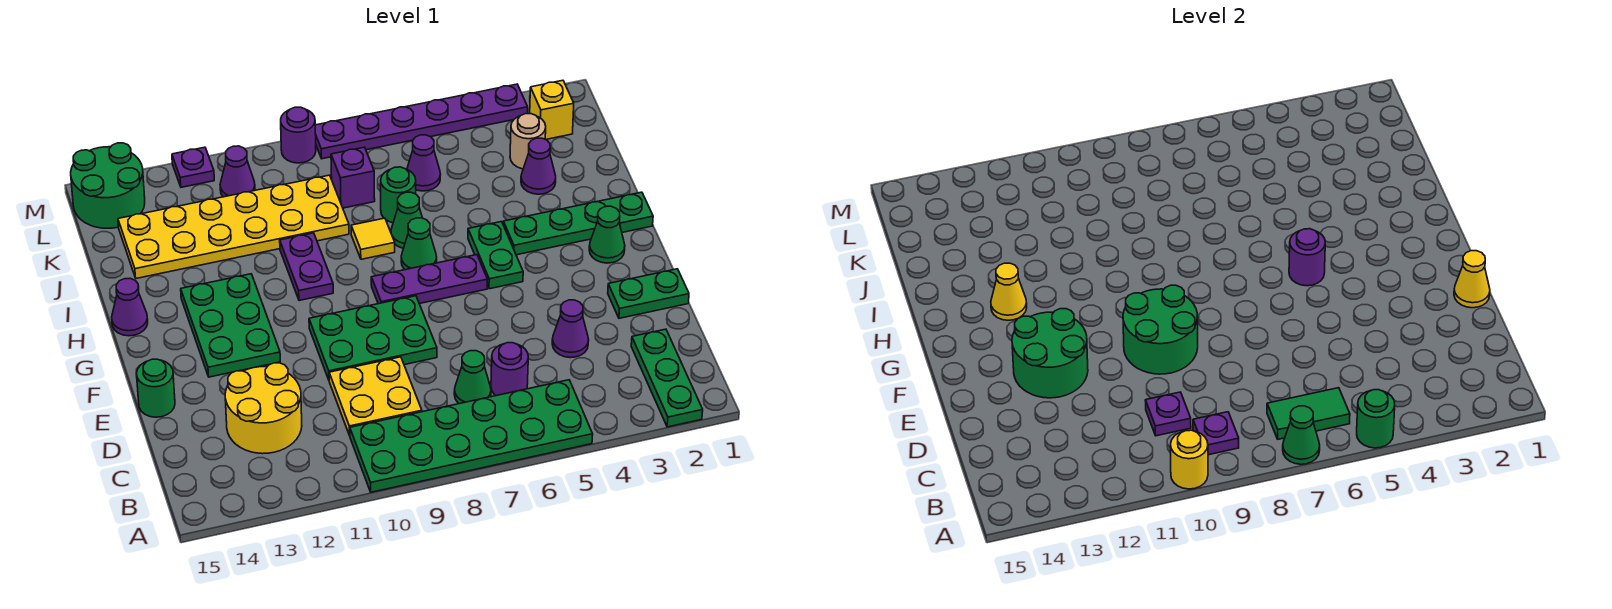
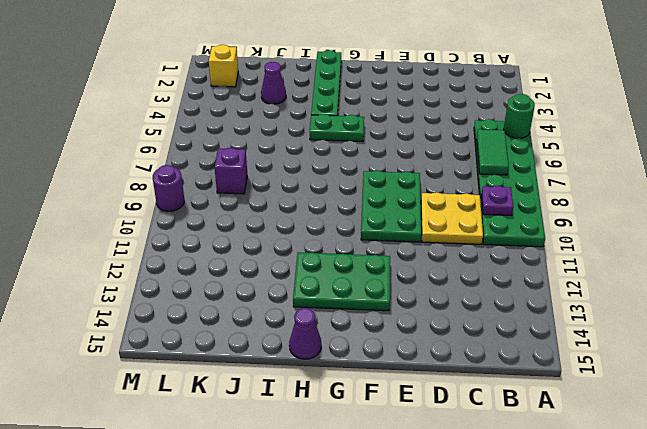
none -> green 1x3 plate [631,329,703,427]
none -> purple 1x1 round brick [491,343,528,396]
none -> green 1x1 cone [454,351,491,404]
none -> yellow 2x2 round brick [225,363,302,454]

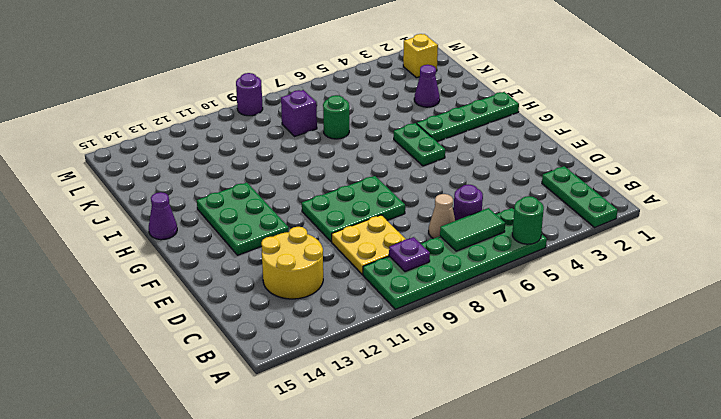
tan 1x1 cone [429,194,455,239] -> green 1x1 cone [454,351,491,404]
none -> purple 1x1 cone [552,300,589,358]
none -> green 1x2 plate [608,269,689,318]
none -> green 1x1 round brick [136,359,175,417]
none -> green 1x1 cone [589,206,625,263]

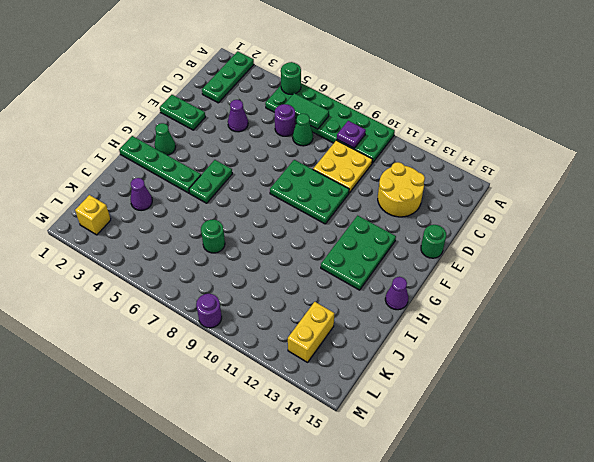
yellow 1x2 brick [288,302,335,362] -> yellow 2x6 plate [118,175,349,278]
none -> purple 1x3 plate [371,255,488,304]
none -> green 1x1 cone [401,218,437,270]
none -> purple 1x2 plate [280,233,333,301]
none -> green 1x1 cone [391,192,422,248]

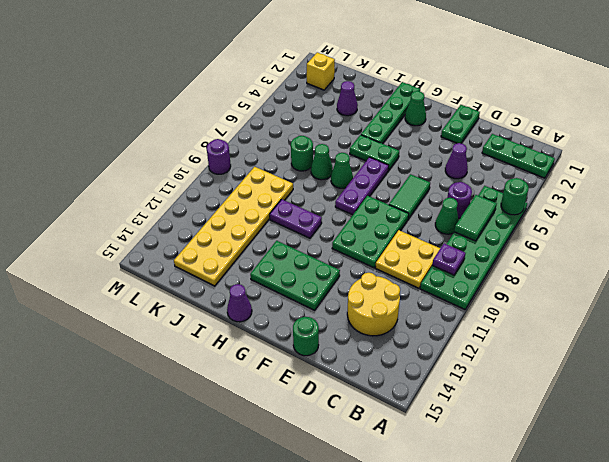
green 1x2 tile [389,174,430,218] -> none
none -> yellow 1x1 tile [351,218,395,259]
none -> tan 1x1 round brick [510,114,546,169]
none -> purple 1x1 cone [407,135,441,191]
none -> purple 1x1 brick [331,147,375,208]

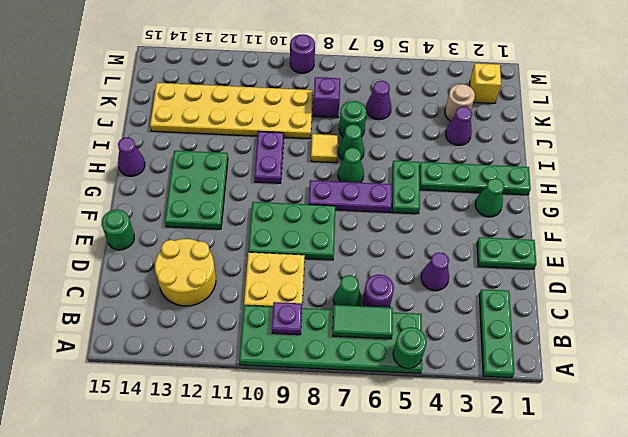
none -> purple 1x1 cone [220,146,255,197]
none -> green 2x2 round brick [71,143,145,228]
none -> purple 1x6 plate [315,84,528,159]
none -> purple 1x1 plate [172,147,214,187]

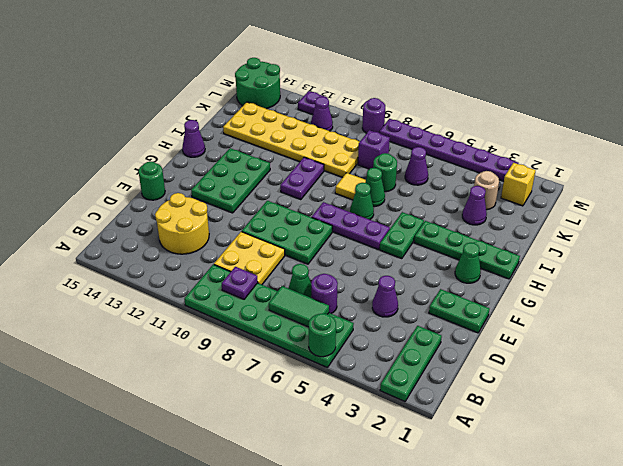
none -> green 1x1 cone [1283,406,1320,464]
none -> yellow 1x1 round brick [1171,430,1208,489]
none -> purple 1x1 plate [1145,392,1191,436]
none -> yellow 1x1 cone [1454,251,1490,308]

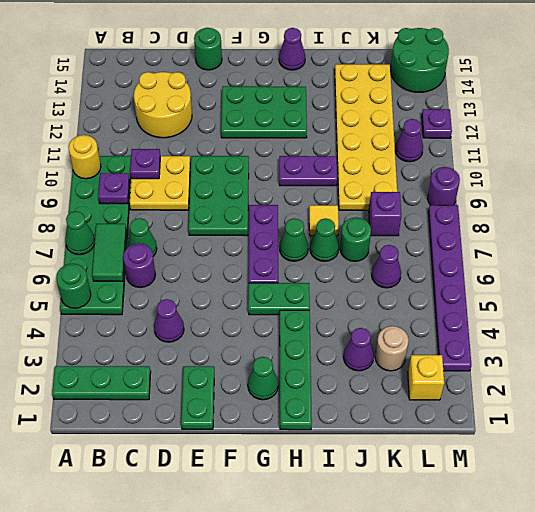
none -> yellow 1x1 cone [1454,251,1490,308]
none -> green 2x2 round brick [1123,285,1198,374]
none -> green 2x2 round brick [1012,309,1088,398]
none -> purple 1x1 round brick [1289,229,1325,286]

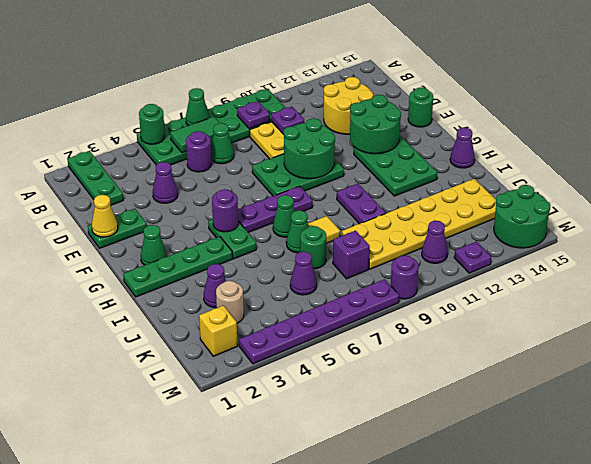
none -> yellow 1x1 round brick [1171,430,1208,489]
none -> yellow 1x1 cone [991,263,1027,320]

